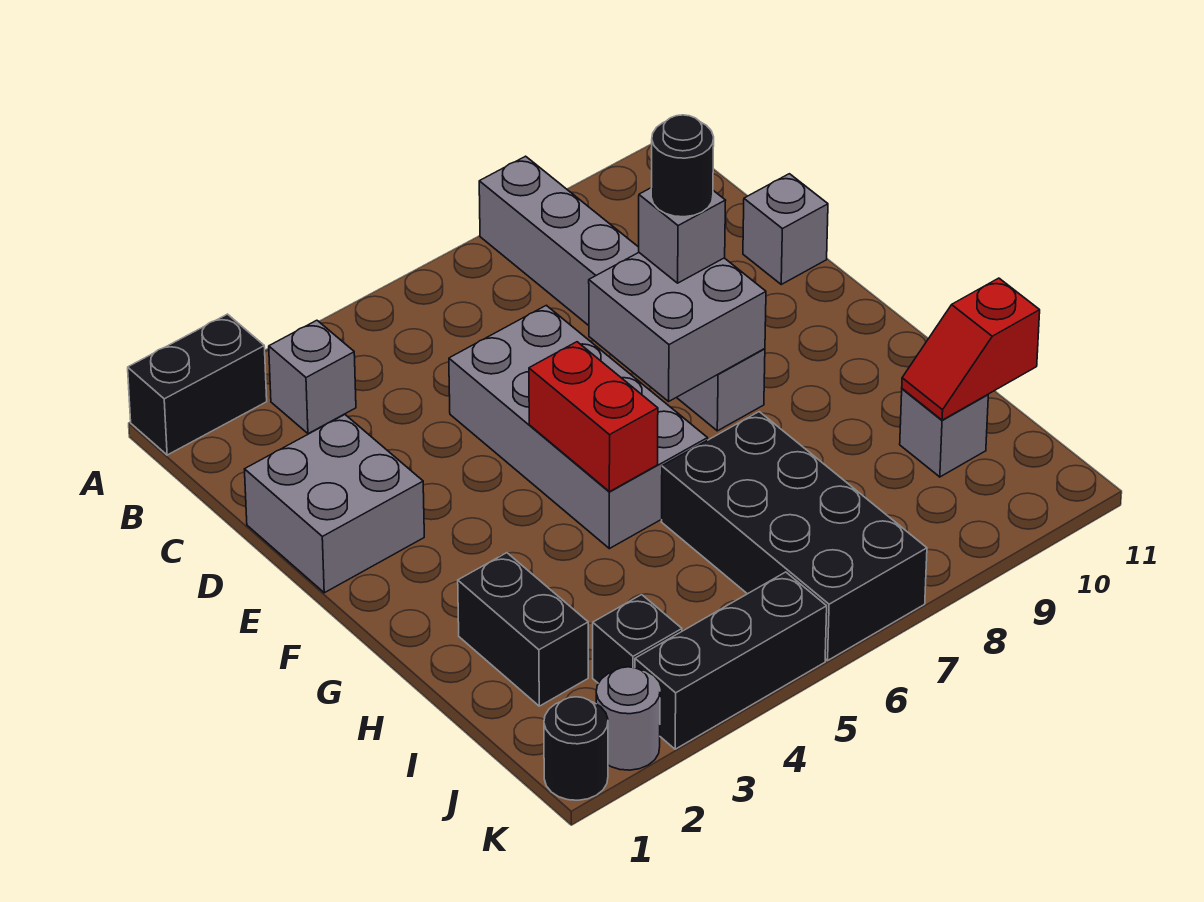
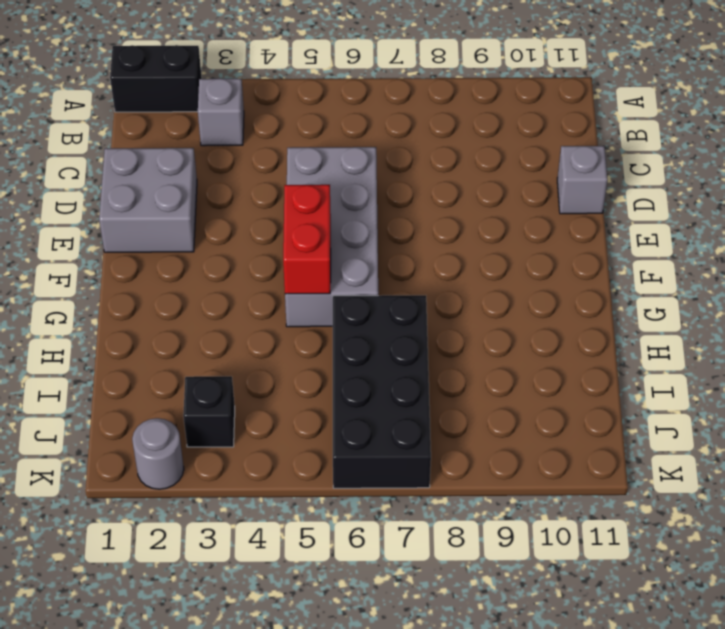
none -> grey 1x6 brick [479,156,765,431]
none -> black 1x2 brick [458,553,588,706]
none -> grey 1x1 brick [900,389,988,477]

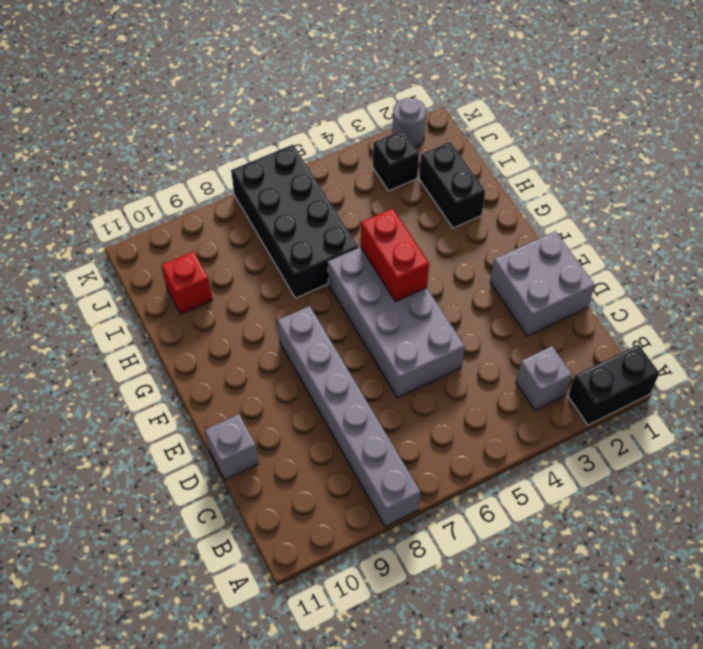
red 1x1 brick [161,251,212,314] -> grey 1x1 brick [900,389,988,477]
none -> black 1x1 round brick [544,697,608,800]
none -> black 1x3 brick [635,572,827,749]
none -> grey 2x2 brick [589,253,766,401]

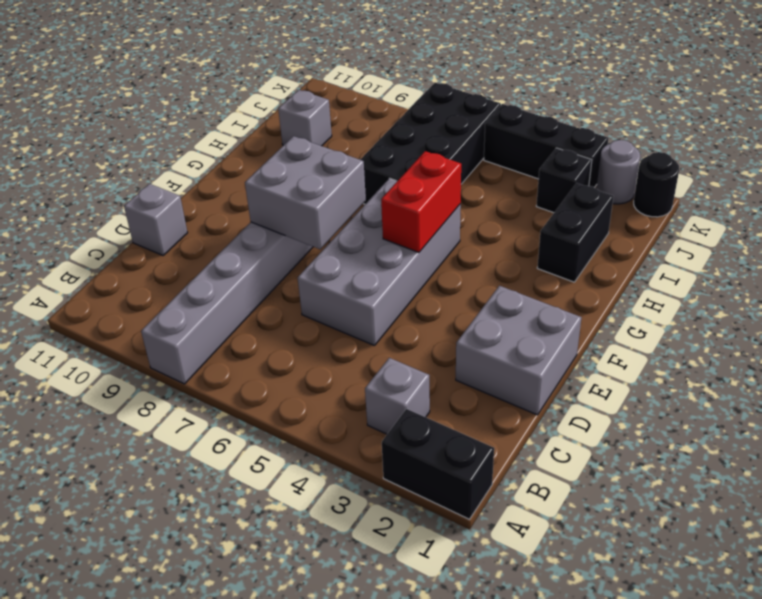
none -> red 1x2 slope [902,278,1040,420]
none -> grey 1x1 brick [639,188,726,283]
none -> black 1x1 round brick [651,115,714,217]

